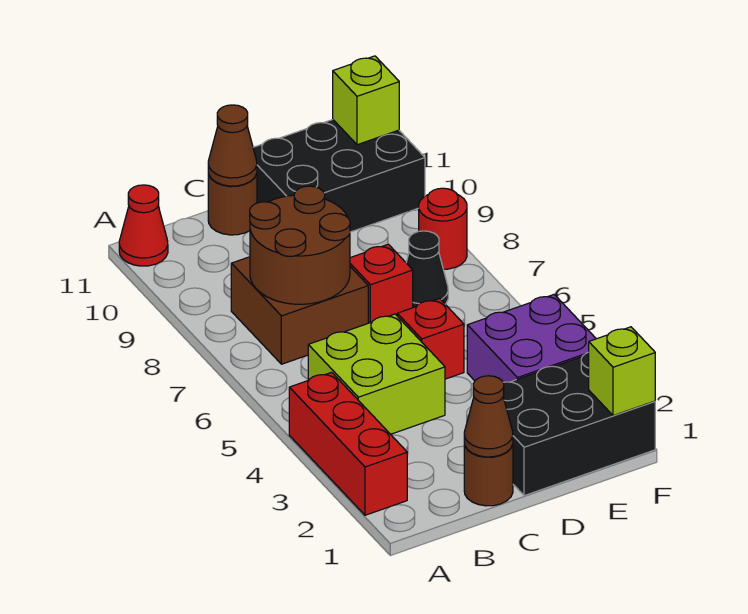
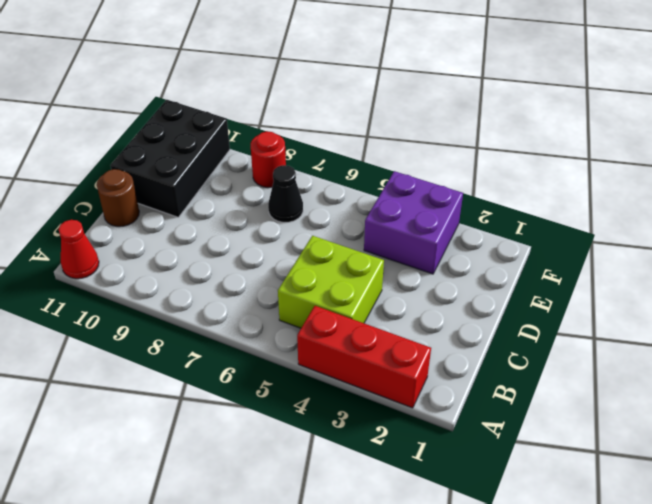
none -> brown 2x2 brick [231,257,368,364]
none -> brown 1x1 round brick [464,444,513,506]
none -> black 2x3 brick [503,352,655,496]

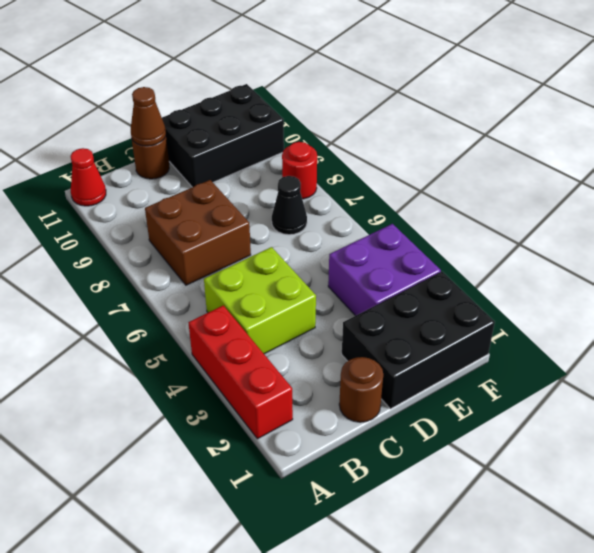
none -> red 1x1 brick [397,299,464,379]
none -> red 1x1 brick [350,244,413,323]
none -> brown 2x2 round brick [250,186,350,304]

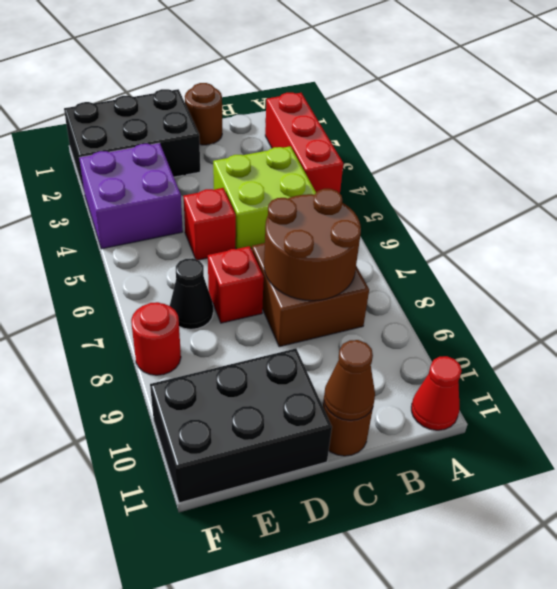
none -> brown 1x1 cone [464,376,513,457]
none -> lime 1x1 brick [589,327,655,416]
none -> lime 1x1 brick [333,56,399,145]

